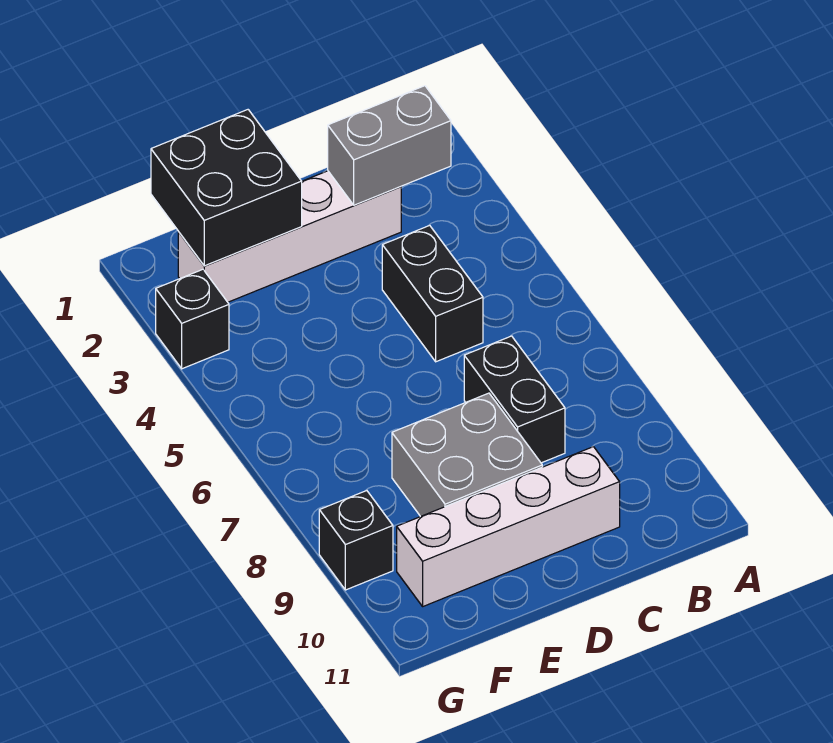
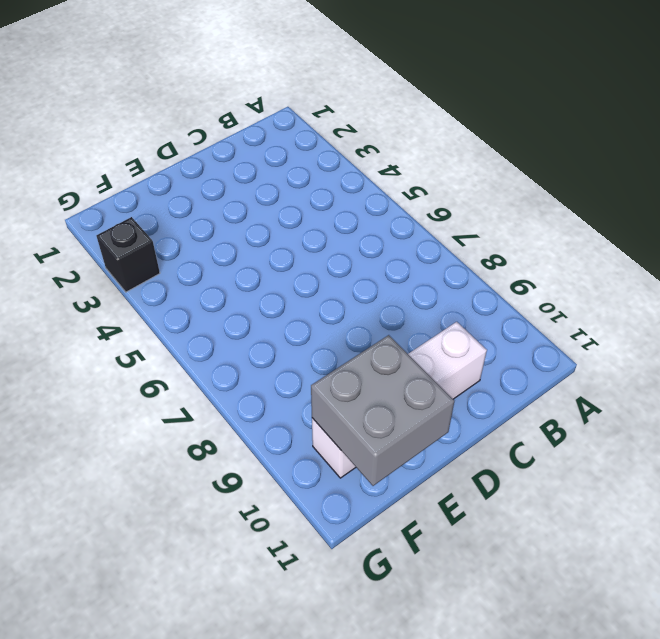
grey 2x2 brick [311,335,454,486] -> grey 2x2 brick moved to [392,393,542,516]
none -> white 1x4 brick [178,171,401,302]
none -> black 1x2 brick [382,225,483,362]

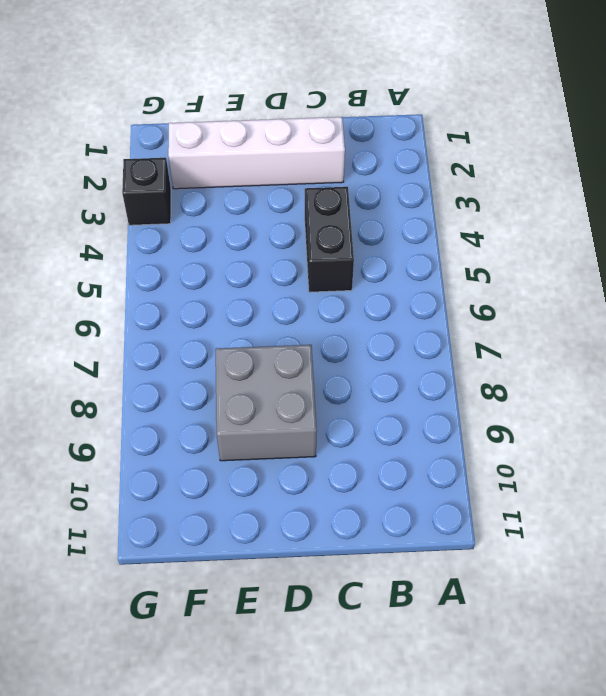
none -> black 1x2 brick [464,336,565,463]
none -> white 1x4 brick [397,447,620,606]

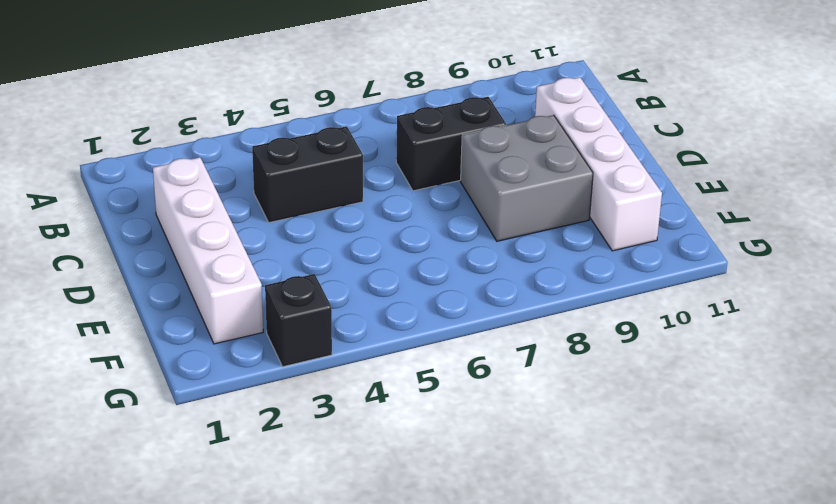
none -> black 1x1 brick [319,491,393,590]
none -> grey 1x2 brick [328,86,451,205]

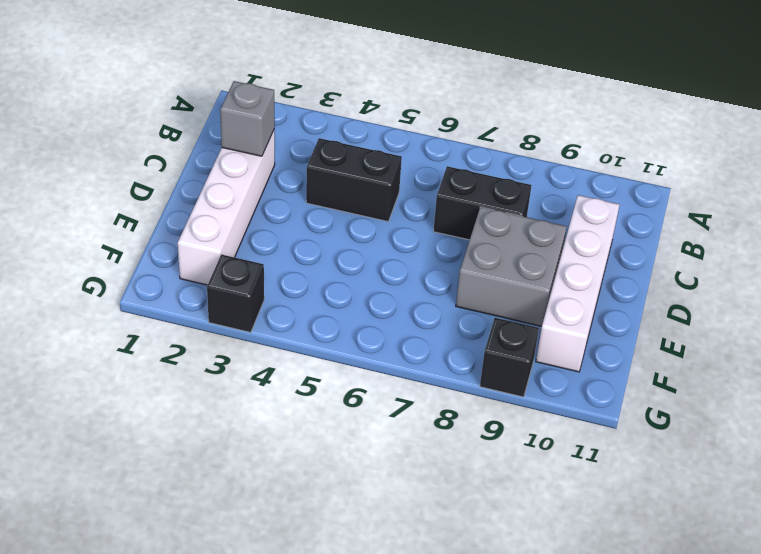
grey 1x1 brick [220,81,275,156] -> grey 1x2 brick [328,86,451,205]
none -> black 2x2 brick [151,110,302,266]

